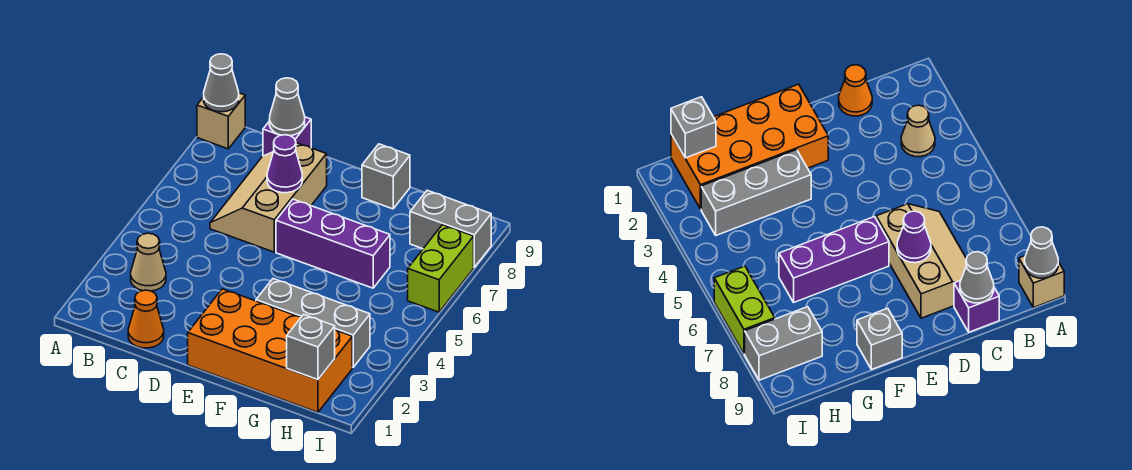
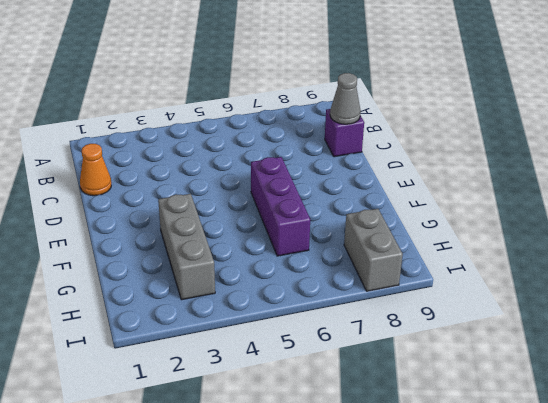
none -> tan 1x1 brick [197,93,245,149]
none -> tan 1x1 cone [131,233,166,291]
none -> tan 2x3 slope [210,143,327,252]

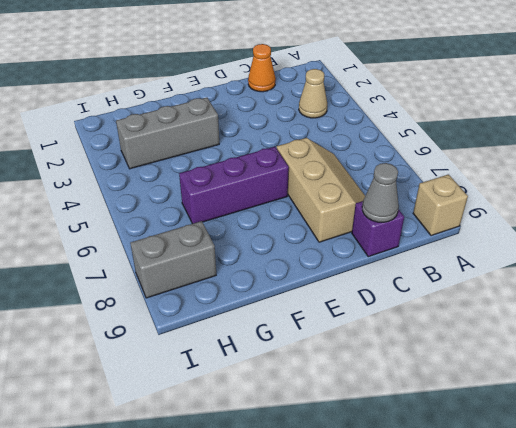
none -> orange 2x4 brick [188,289,352,412]
none -> grey 1x1 brick [362,144,410,209]
none -> lime 1x2 brick [408,225,474,312]

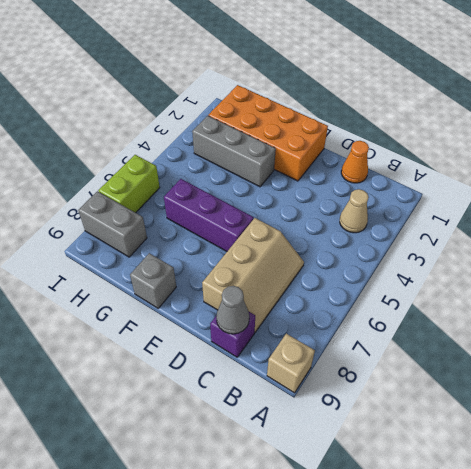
none -> grey 1x1 cone [204,54,239,112]
none -> purple 1x1 cone [267,135,302,193]
none -> grey 1x1 brick [287,315,335,380]

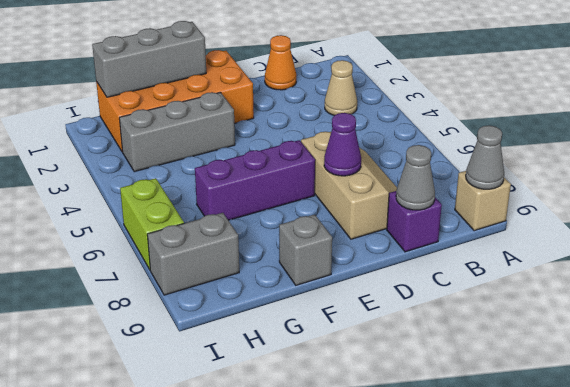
grey 1x3 brick [92,21,206,97] -> grey 1x1 brick [287,315,335,380]

